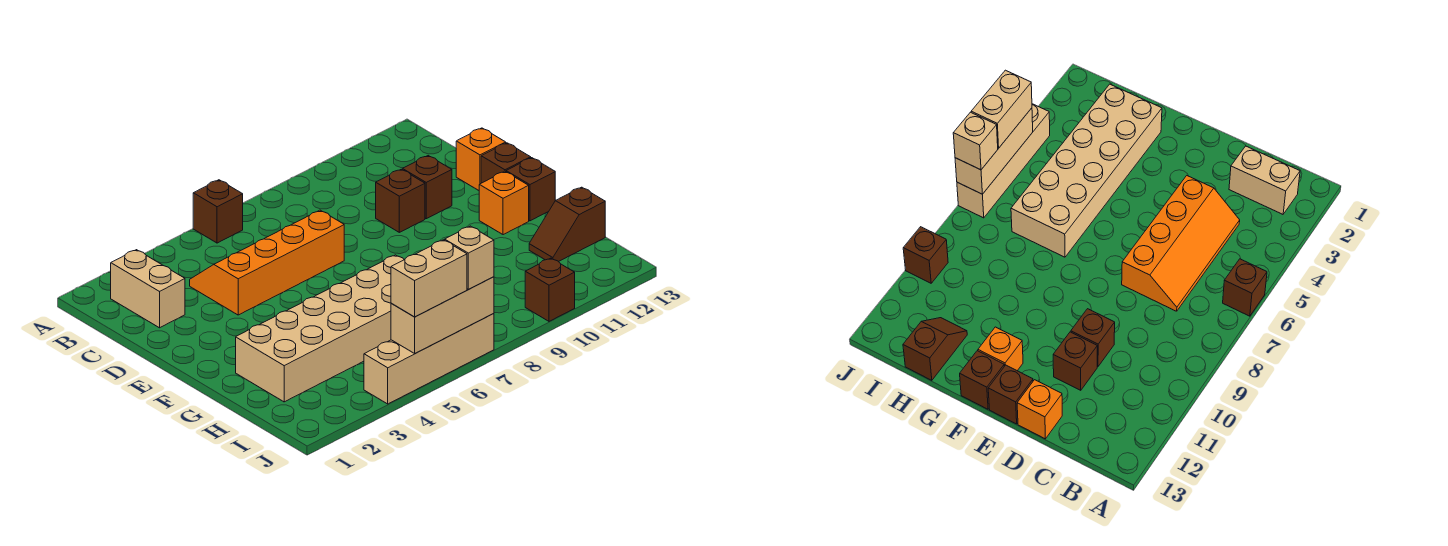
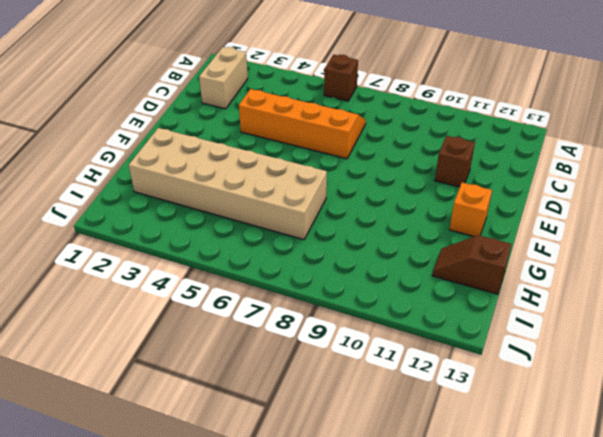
none -> brown 1x1 brick [376,169,425,232]
none -> orange 1x1 brick [456,128,506,190]
none -> brown 1x1 brick [481,143,531,183]

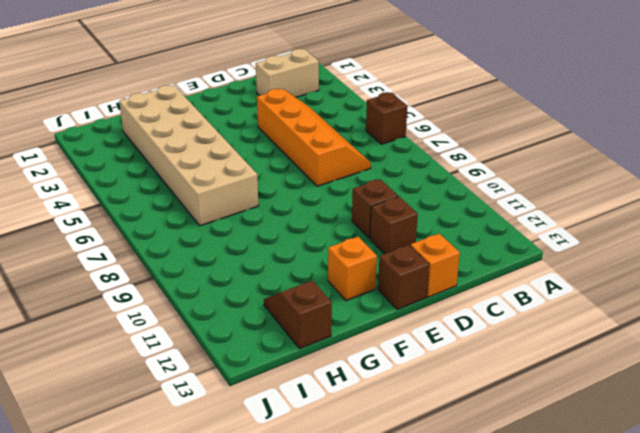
none -> brown 1x1 brick [506,158,555,221]
none -> tan 1x4 brick [364,314,494,404]
none -> brown 1x1 brick [525,258,575,321]

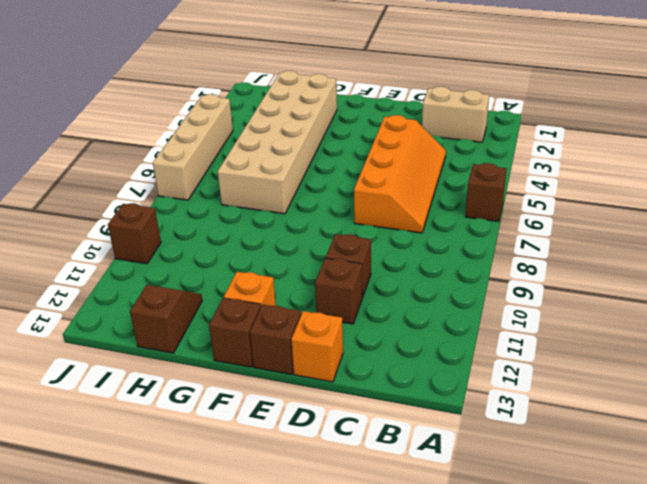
none -> tan 1x3 brick [391,277,494,353]
none -> tan 1x2 brick [391,240,467,317]
none -> tan 1x1 brick [445,226,494,289]

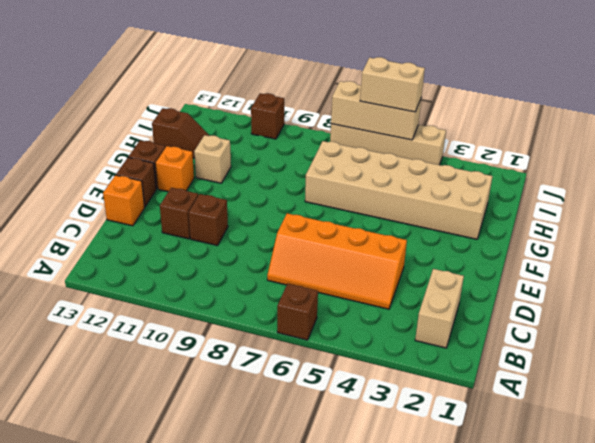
tan 1x1 brick [194,135,231,183] -> tan 1x1 brick moved to [445,226,494,289]

